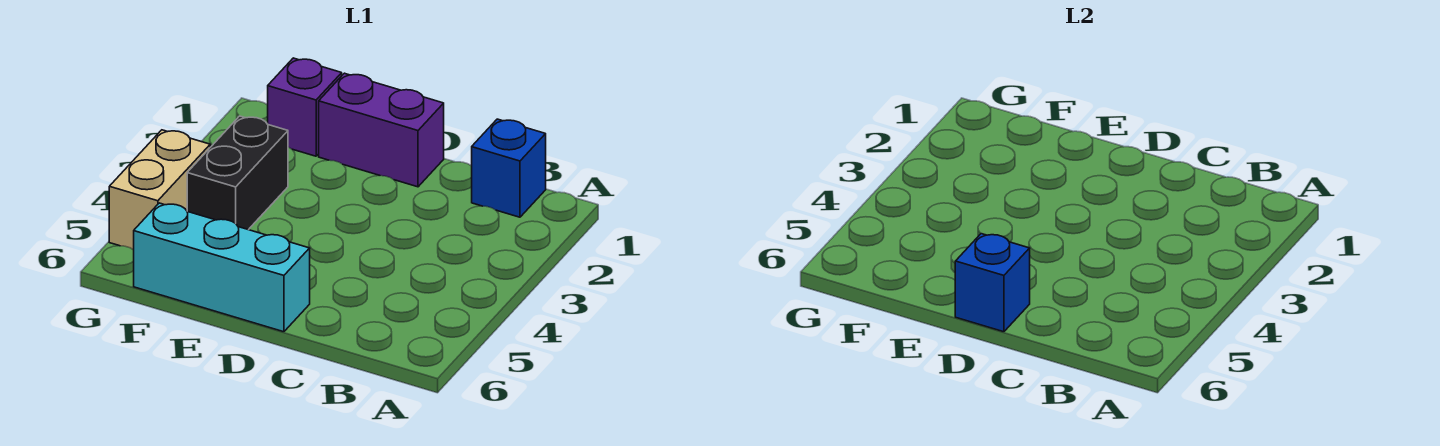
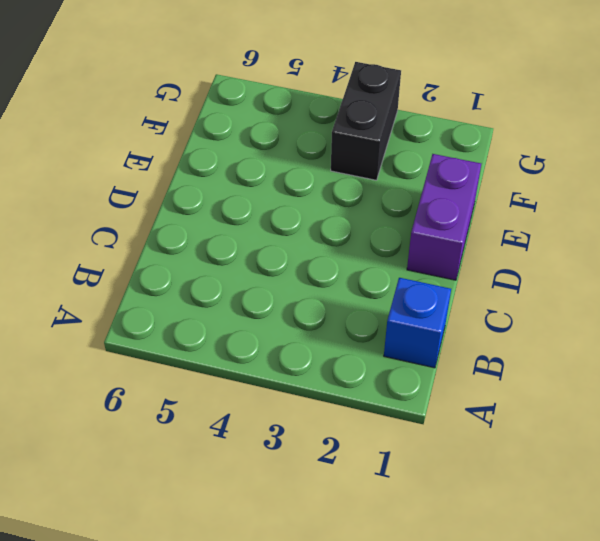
black 1x2 brick [331,62,401,180] -> black 1x2 brick turned to [187,116,288,230]
none -> cyan 1x3 brick [134,203,310,332]
none -> purple 1x1 brick [268,58,342,156]

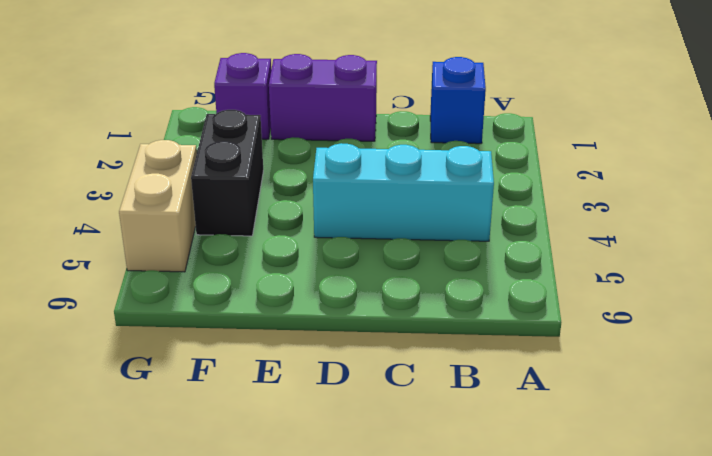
cyan 1x3 brick [313,143,494,241] -> cyan 1x3 brick moved to [134,203,310,332]
none -> blue 1x1 brick [955,234,1030,332]

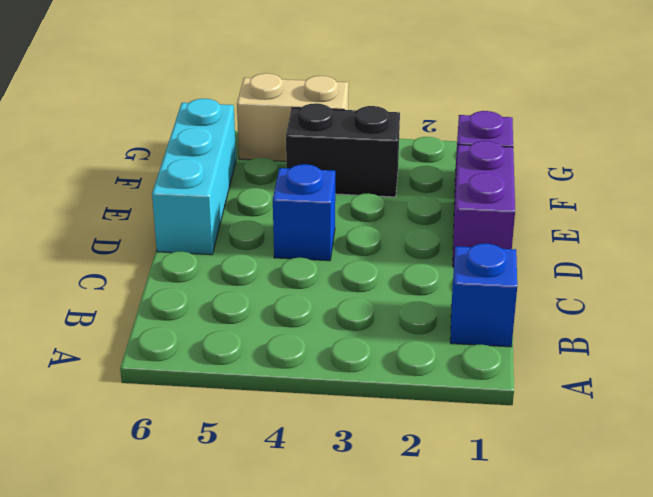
blue 1x1 brick [273,164,335,261] -> blue 1x1 brick moved to [955,234,1030,332]

